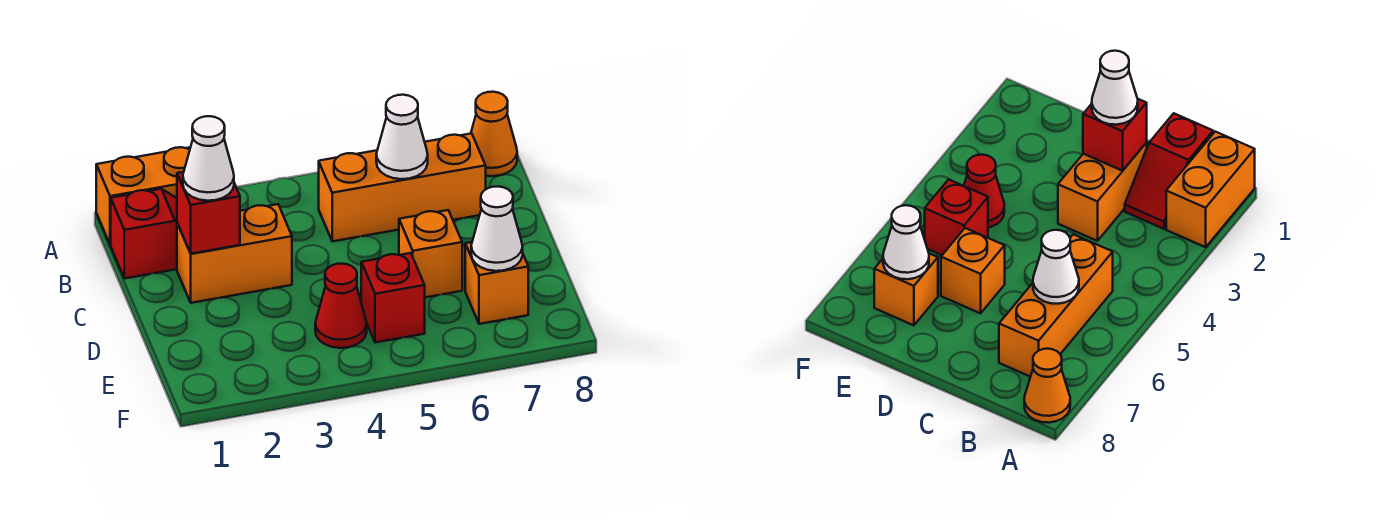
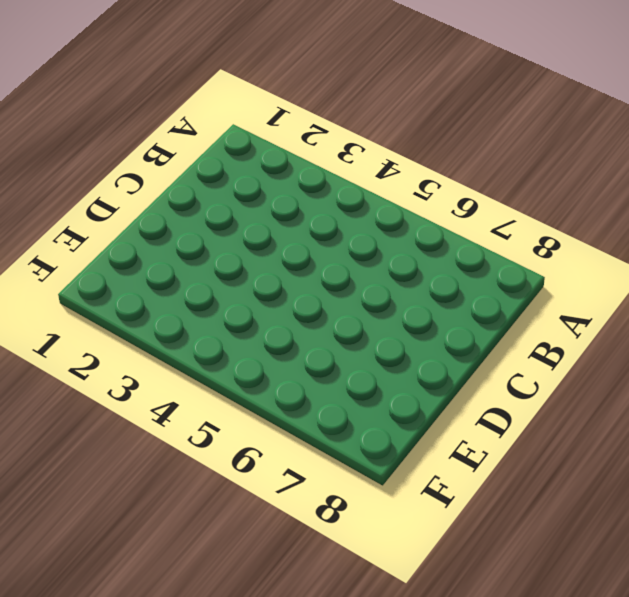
none -> orange 1x2 brick [96,147,190,245]
none -> orange 1x1 cone [471,92,517,176]
none -> red 1x2 slope [111,189,177,279]

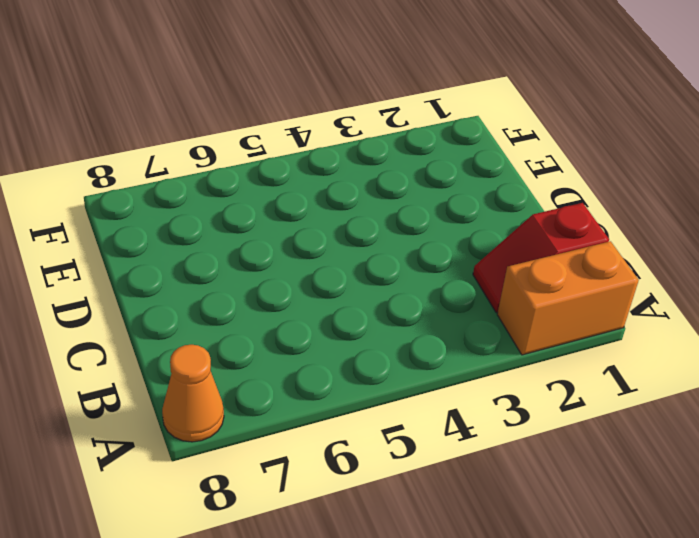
none -> orange 1x3 brick [319,133,486,241]
none -> orange 1x2 brick [177,204,292,303]
none -> orange 1x1 brick [399,210,462,297]

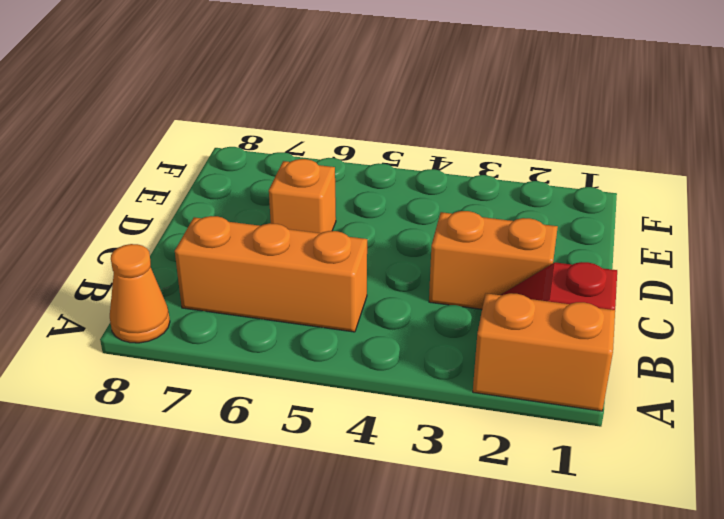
none -> red 1x1 cone [315,264,367,348]
none -> red 1x1 brick [361,253,425,343]
none -> orange 1x1 brick [465,242,528,324]

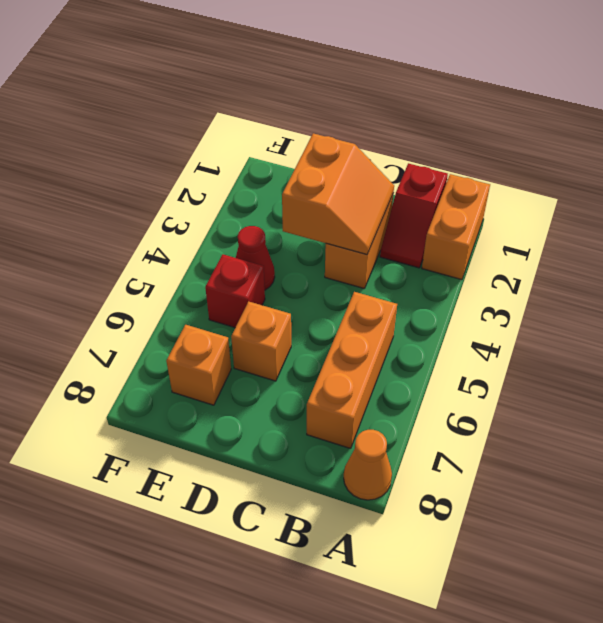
orange 2x2 slope [282,133,394,255] -> red 1x1 brick [177,172,240,254]
none -> white 1x1 cone [376,95,428,179]
none -> white 1x1 cone [471,187,523,271]
none -> white 1x1 cone [183,116,234,201]

